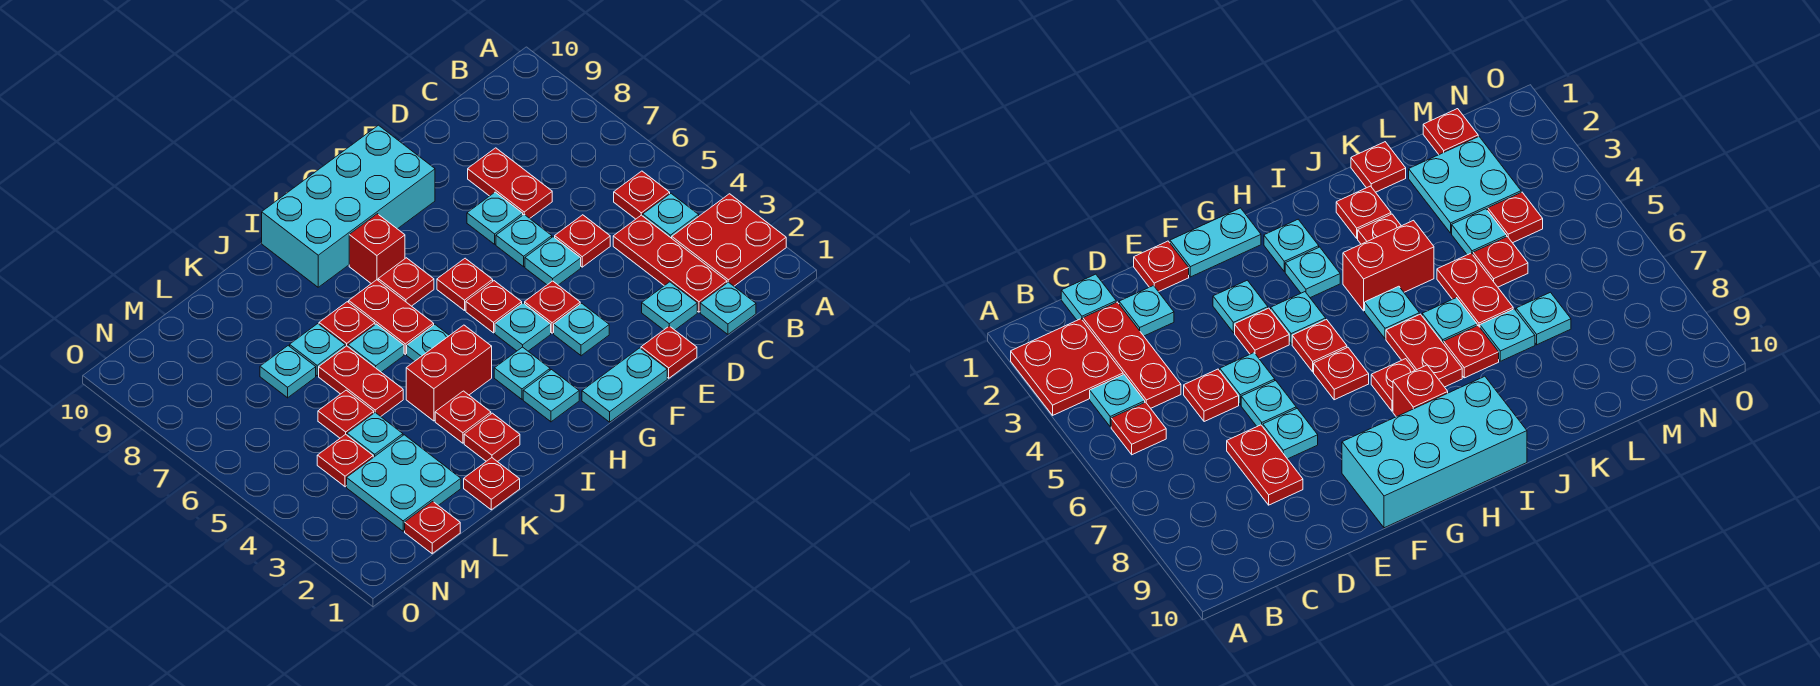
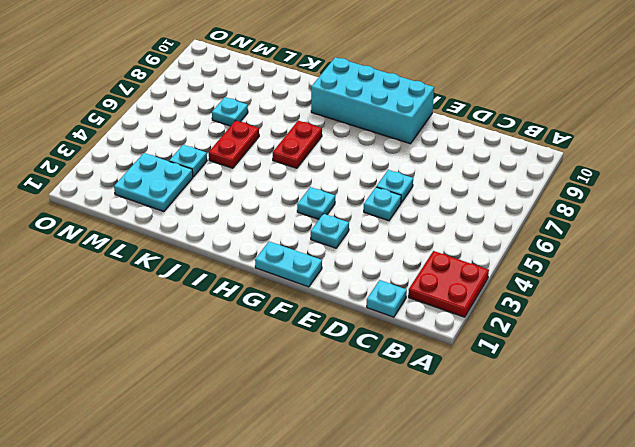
none -> cyan 1x1 plate [643,194,699,238]
none -> red 1x1 plate [614,171,670,219]
none -> red 1x3 plate [613,215,727,312]
none -> cyan 1x1 plate [642,282,697,330]

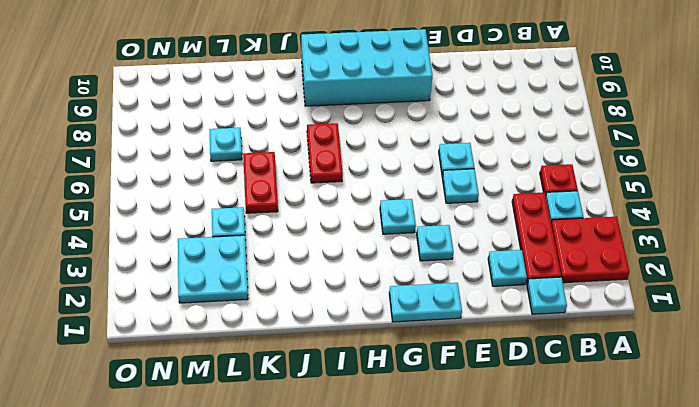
none -> red 1x1 plate [555,215,610,267]
none -> red 1x2 plate [468,148,552,218]
none -> red 1x1 plate [641,326,697,378]
none -> cyan 1x1 plate [467,192,523,244]

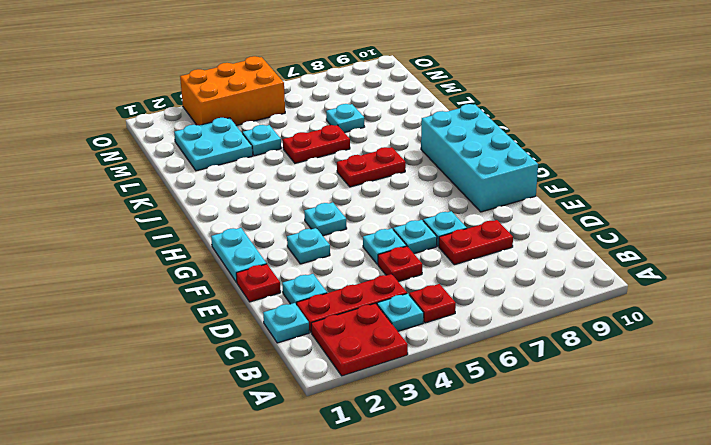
orange 2x3 brick [180,56,285,126] -> none
none -> red 1x1 plate [525,281,580,333]
none -> red 1x1 plate [466,281,522,333]
none -> red 1x1 plate [437,258,493,311]
none -> cyan 1x1 plate [523,370,579,422]

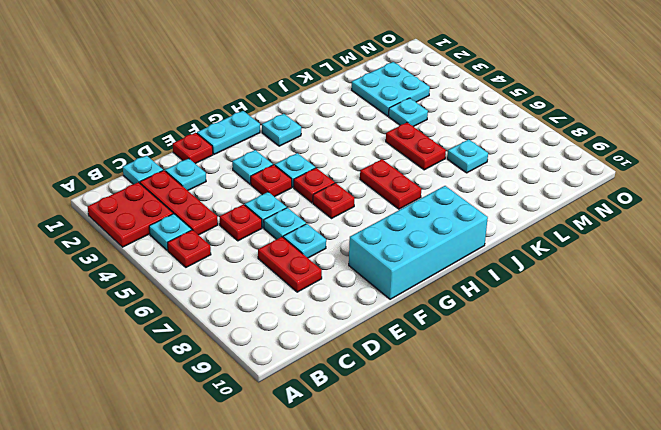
none -> cyan 1x1 plate [494,347,550,399]
none -> red 1x1 plate [378,258,434,306]
none -> red 1x1 brick [349,214,405,284]
none -> red 1x2 brick [406,325,492,421]

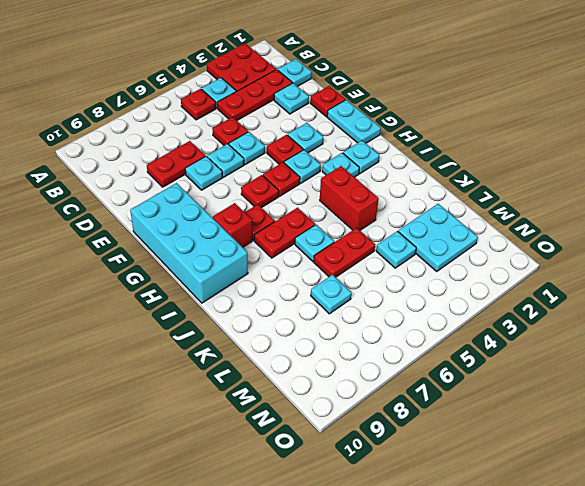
none -> cyan 1x1 plate [407,325,449,361]
none -> red 1x1 plate [464,413,520,462]
none -> red 1x1 plate [435,391,491,443]
none -> red 1x1 plate [319,302,375,347]

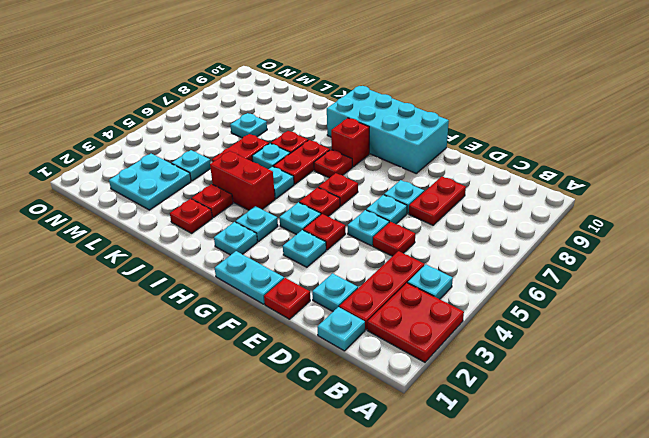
none -> red 1x1 plate [614,171,670,219]
none -> red 1x1 plate [464,458,520,510]
none -> cyan 1x1 plate [290,324,345,376]
none -> red 1x1 plate [318,390,374,438]

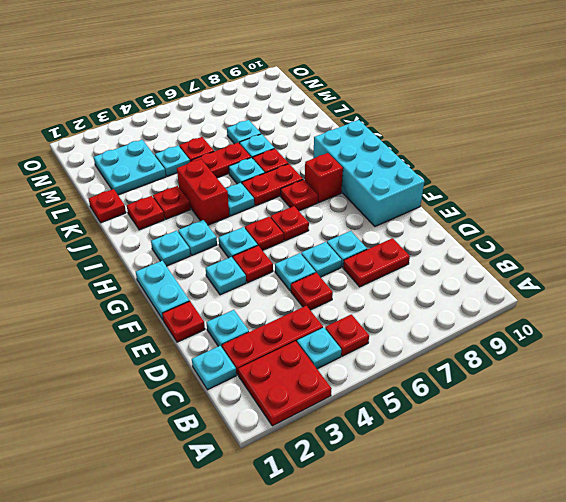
none -> red 1x1 plate [405,501,460,554]
none -> red 1x1 plate [317,434,373,487]

